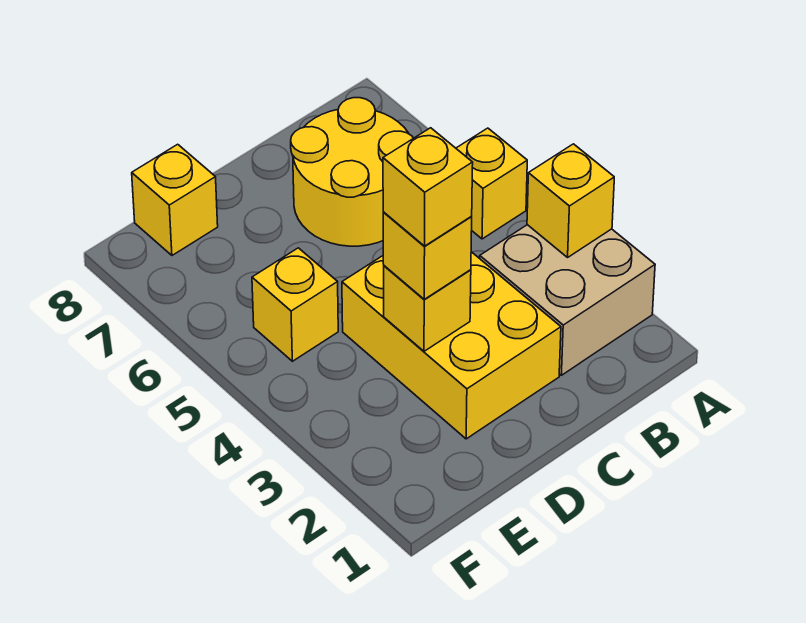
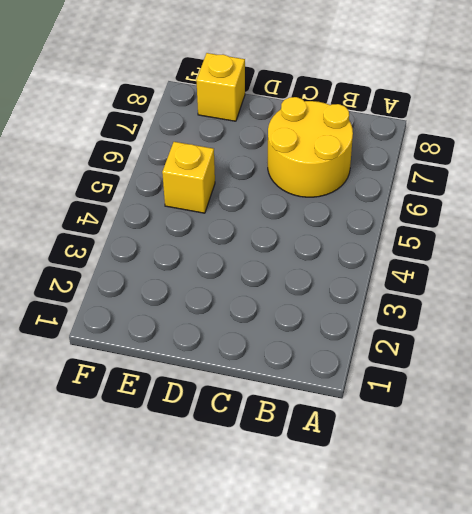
none -> tan 2x2 brick [480,225,655,375]
none -> yellow 1x1 brick [456,128,527,239]

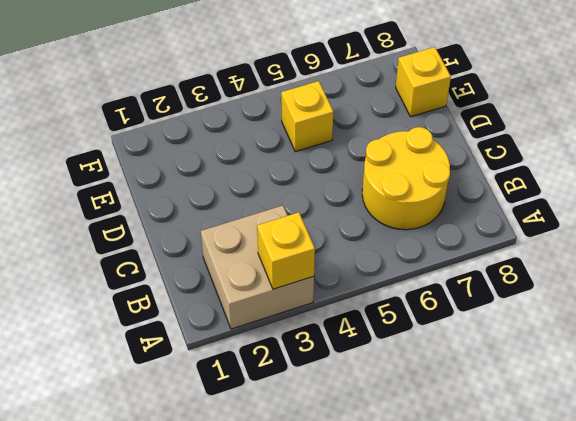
none -> yellow 1x1 brick [456,128,527,239]
none -> yellow 2x3 brick [342,252,561,439]

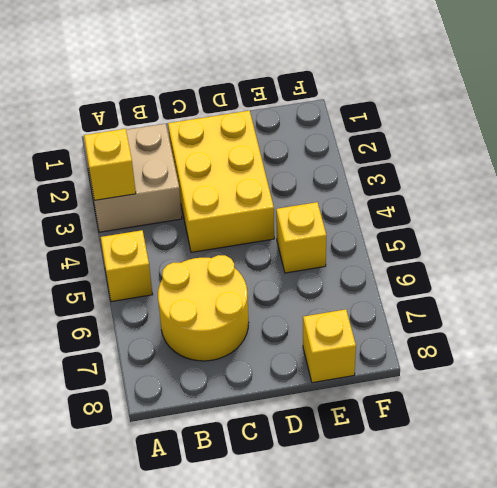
none -> yellow 1x1 brick [384,266,471,351]
none -> yellow 1x1 brick [383,212,472,300]

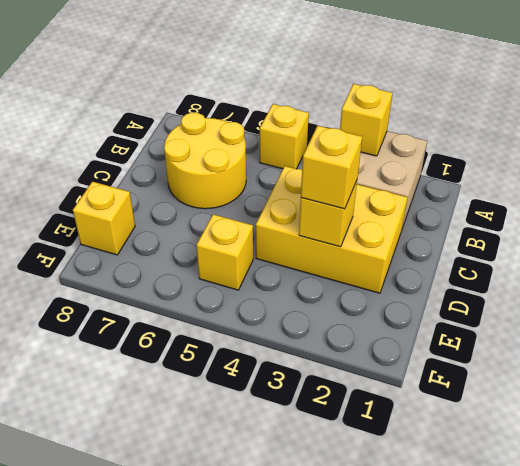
none -> yellow 1x1 brick [383,128,473,246]

